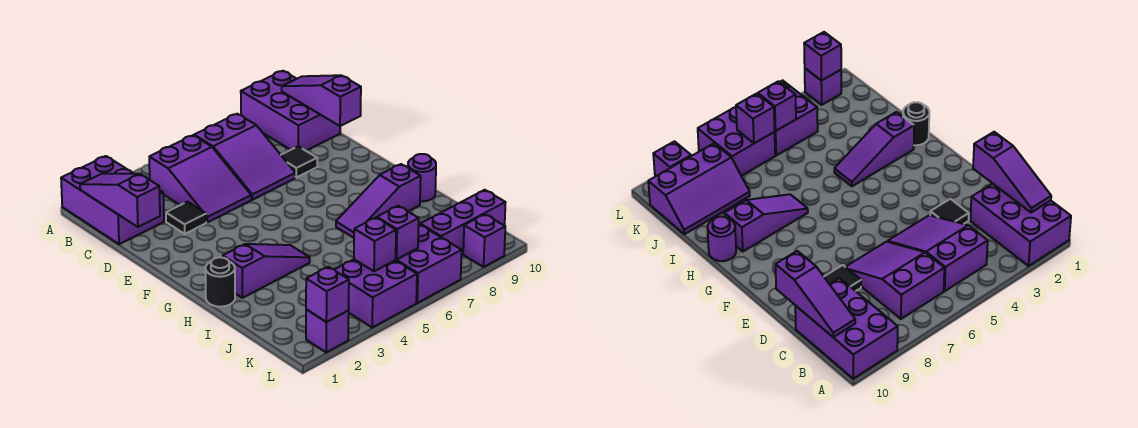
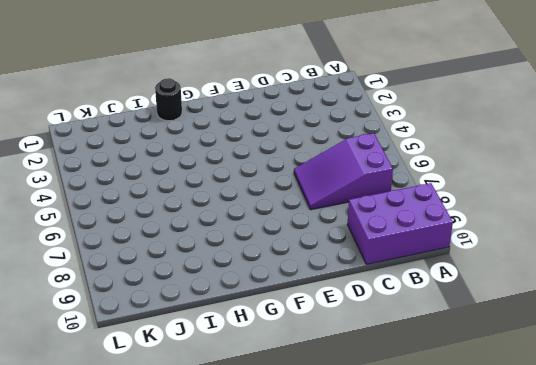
none -> purple 2x3 brick [61,156,164,244]
none -> purple 2x3 slope [149,135,251,222]
none -> black 1x1 tile [166,202,206,234]

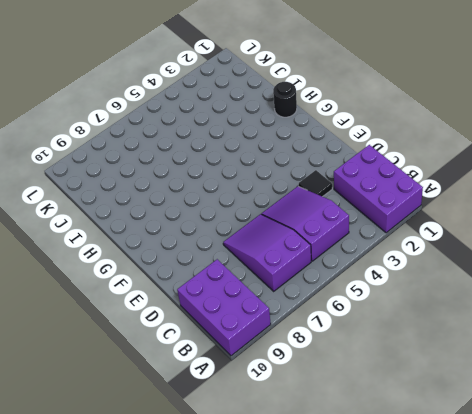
none -> black 1x1 tile [281,146,317,177]
none -> purple 1x3 slope [223,244,310,298]
none -> purple 1x3 slope [336,164,421,238]

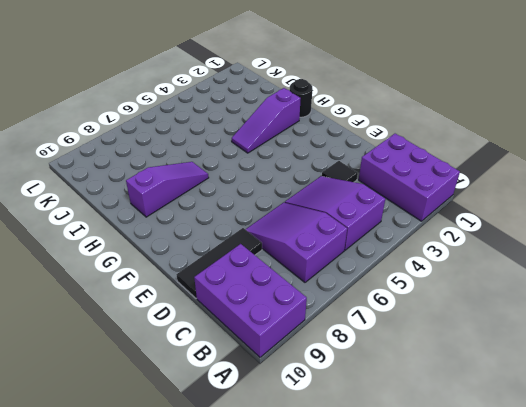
black 1x3 tile [177,228,262,298] -> black 1x1 tile [281,146,317,177]
none -> purple 1x1 round brick [408,154,436,201]
none -> purple 2x3 slope [419,190,506,255]
none -> purple 2x2 brick [335,259,417,327]

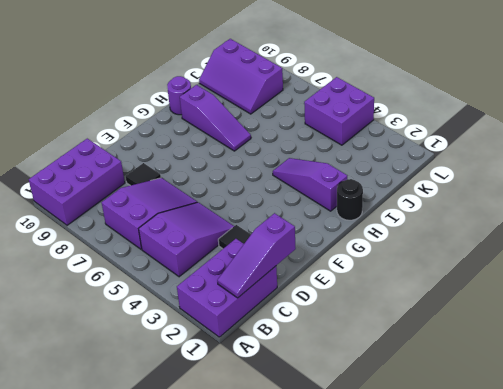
none -> purple 2x2 brick [396,225,462,303]
none -> purple 1x1 brick [306,309,349,352]
none -> purple 1x1 brick [463,214,505,267]

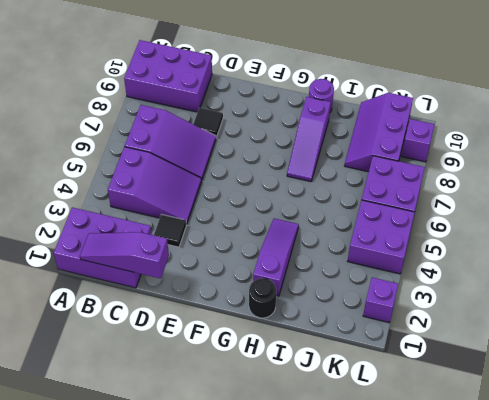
none -> purple 1x3 slope [282,75,361,126]
none -> purple 1x1 brick [354,218,396,271]
none -> purple 1x1 brick [377,206,419,260]

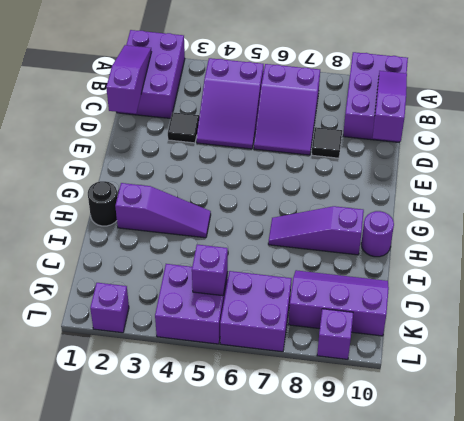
none -> purple 1x1 brick [377,206,419,260]
none -> purple 1x1 brick [306,267,349,322]

